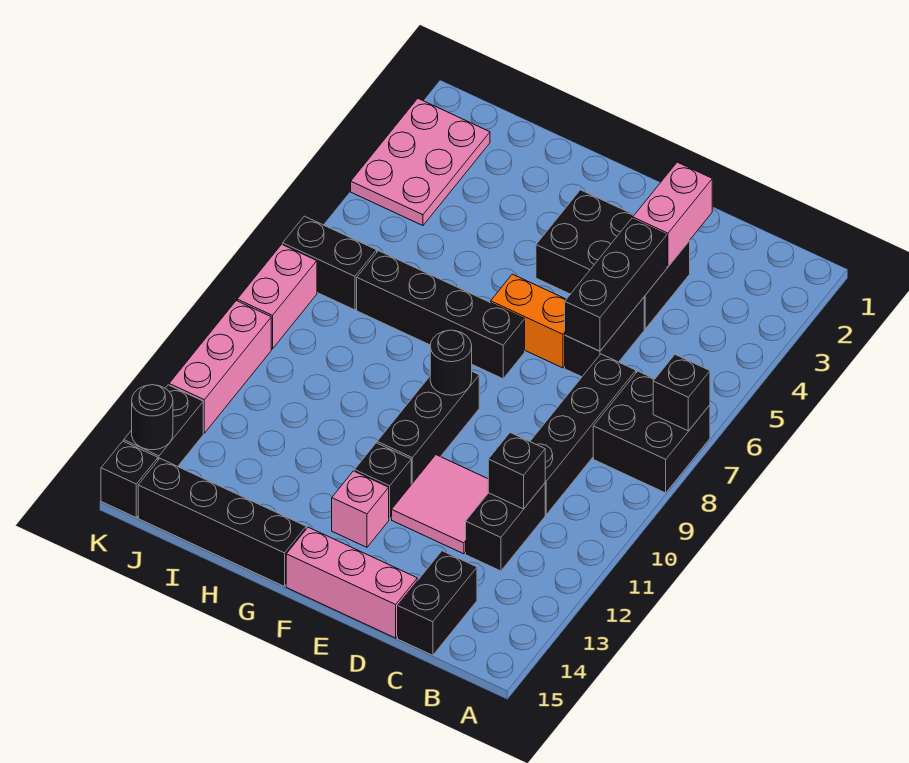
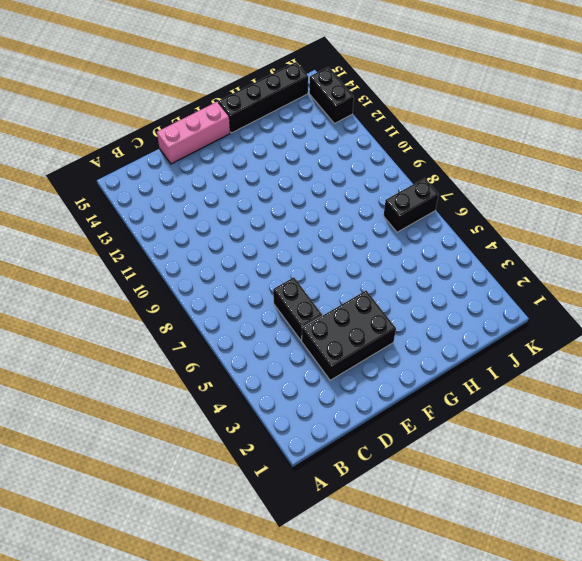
none -> black 2x2 brick [593,371,710,493]
none -> black 1x4 brick [530,354,636,515]
none -> black 1x2 brick [466,483,545,571]

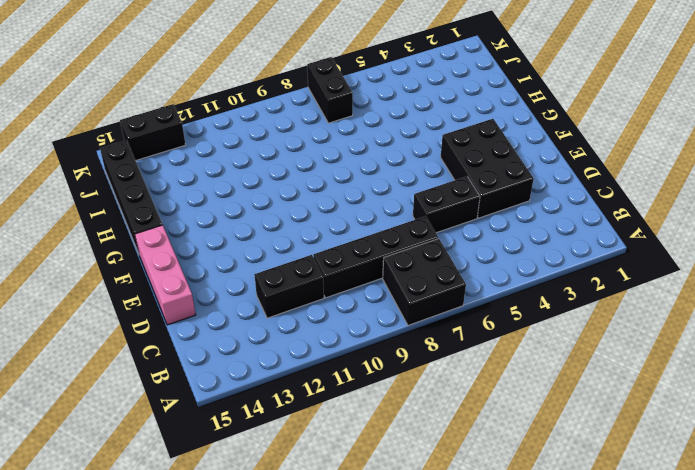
none -> black 1x2 brick [398,551,477,655]
none -> pink 2x2 tile [392,455,488,554]
none -> orange 1x2 brick [491,274,566,368]

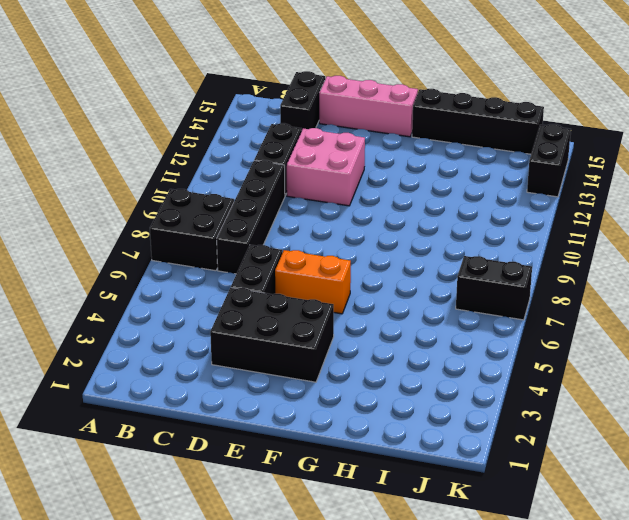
pink 2x2 brick [286,128,365,206] -> pink 2x2 tile [392,455,488,554]
none -> black 1x4 brick [357,251,525,379]
none -> black 1x3 brick [377,372,479,485]
none -> black 1x1 brick [354,443,411,519]

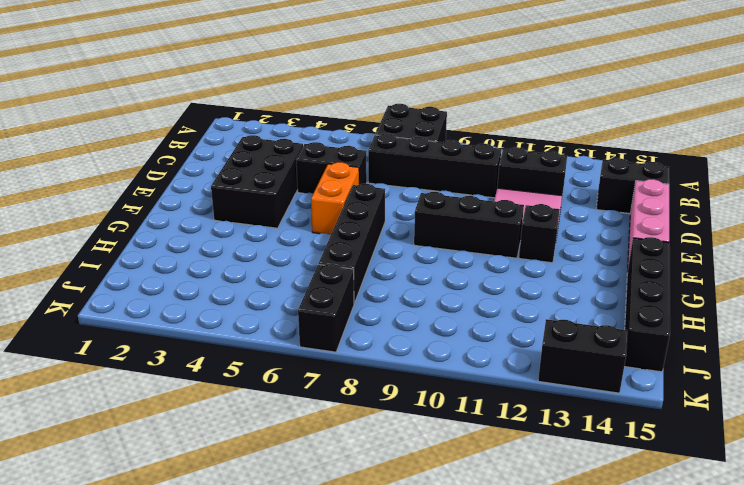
none -> pink 1x1 brick [332,471,389,547]
none -> pink 2x3 plate [351,99,490,226]
none -> pink 1x2 brick [237,244,317,349]

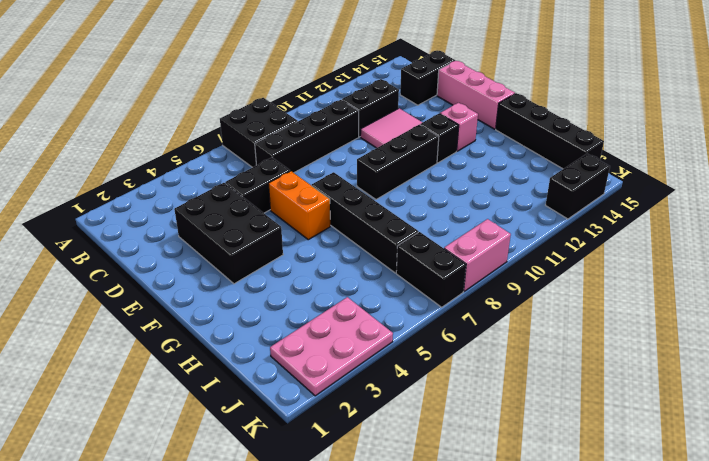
none -> pink 1x3 brick [169,301,271,433]
none -> black 1x1 brick [101,441,158,517]
none -> black 1x1 brick [653,355,710,431]

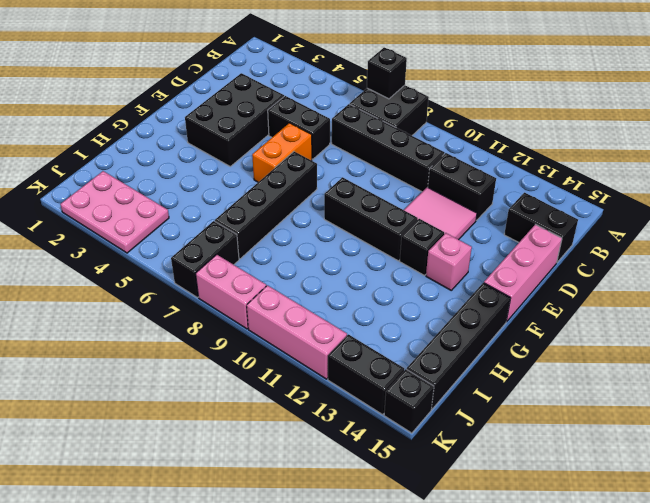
none -> black 1x1 brick [488,433,545,509]
none -> pink 1x2 brick [633,162,712,267]
none -> black 1x3 brick [565,219,667,351]

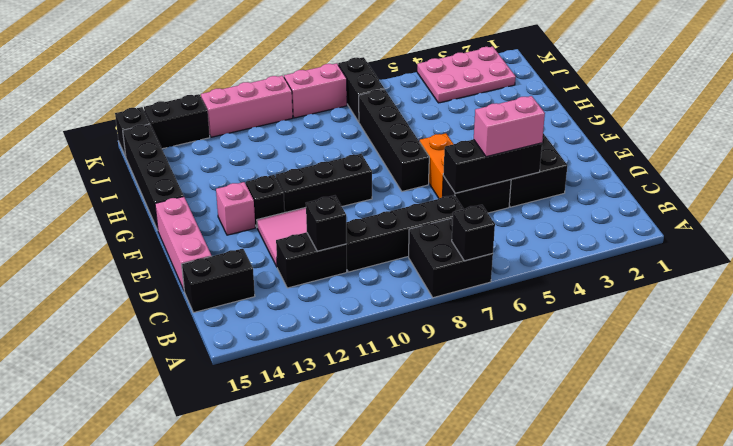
pink 1x2 brick [474,96,545,157] -> pink 1x2 brick moved to [633,162,712,267]
none -> black 1x1 round brick [430,330,472,395]
none -> black 1x1 round brick [132,385,173,450]

